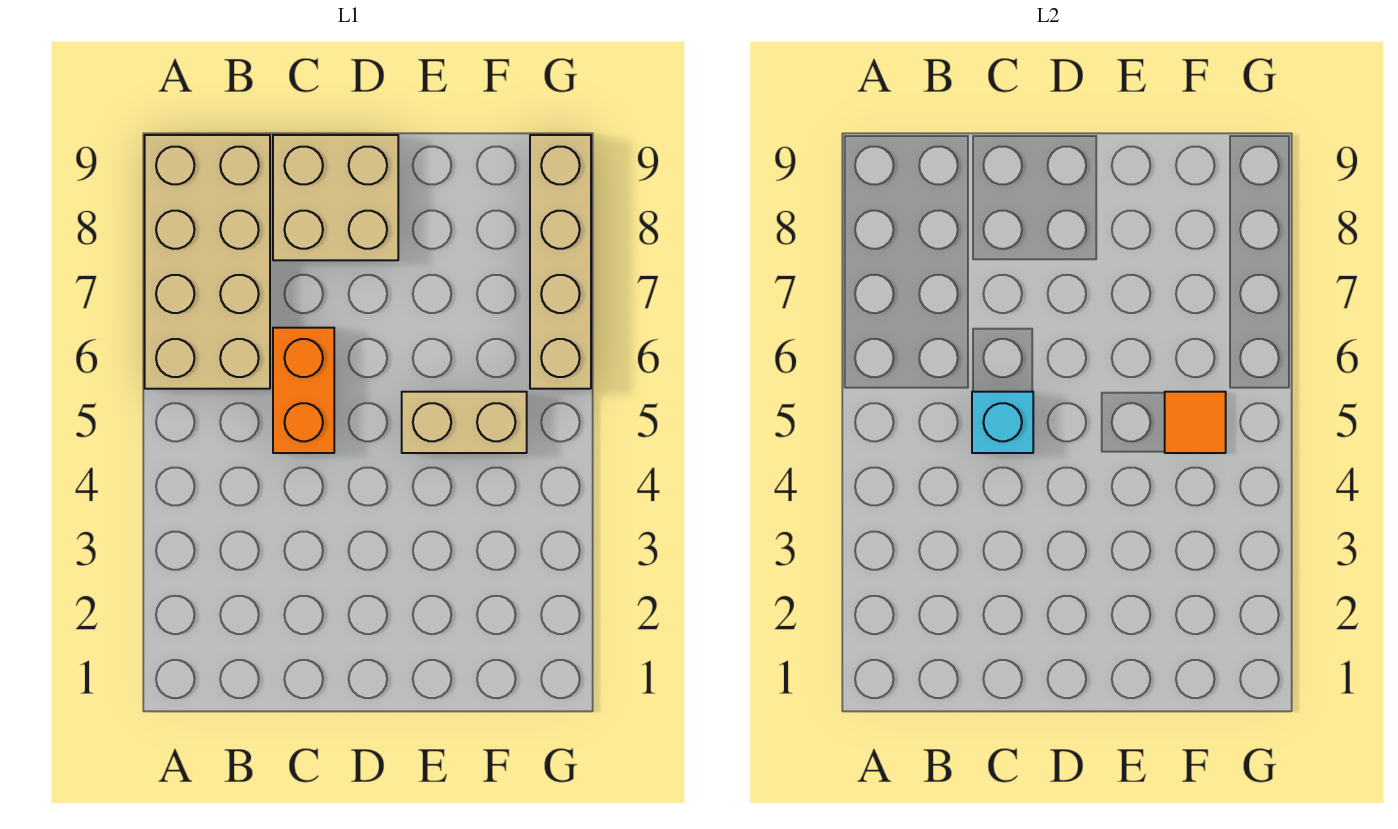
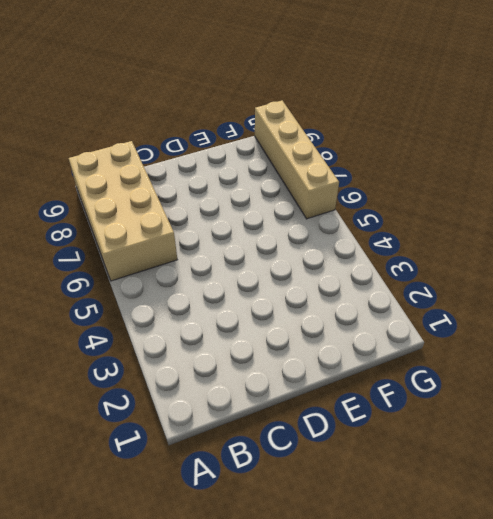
none -> orange 1x2 brick [273,328,334,453]
none -> tan 2x2 brick [273,135,398,260]

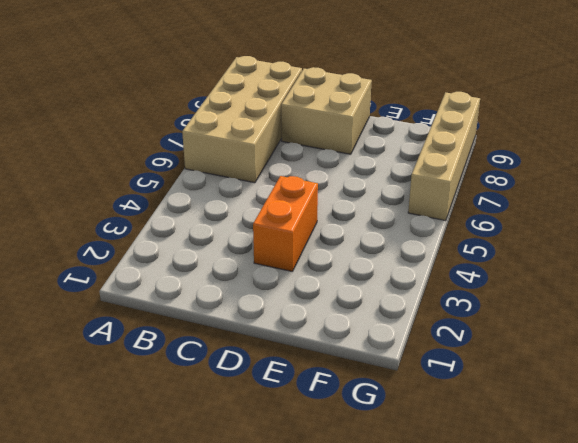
orange 1x2 brick [253,176,318,271] -> orange 1x2 brick moved to [273,328,334,453]
none -> tan 1x2 brick [402,392,527,453]
none -> cyan 1x1 brick [972,392,1033,453]

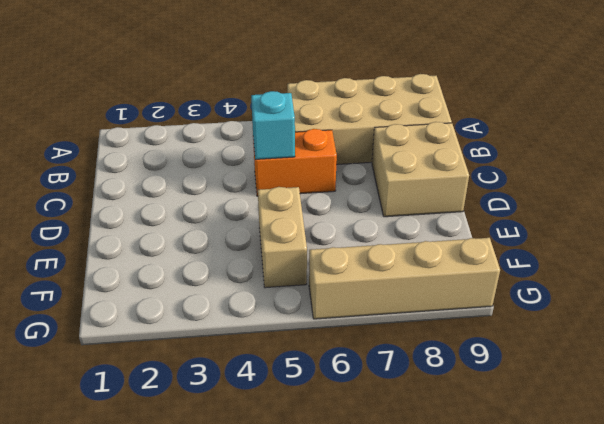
none -> orange 1x1 tile [1165,392,1226,453]

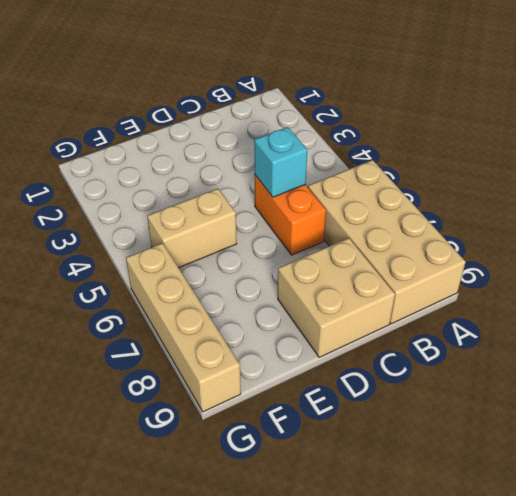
none -> orange 1x1 tile [1165,392,1226,453]

